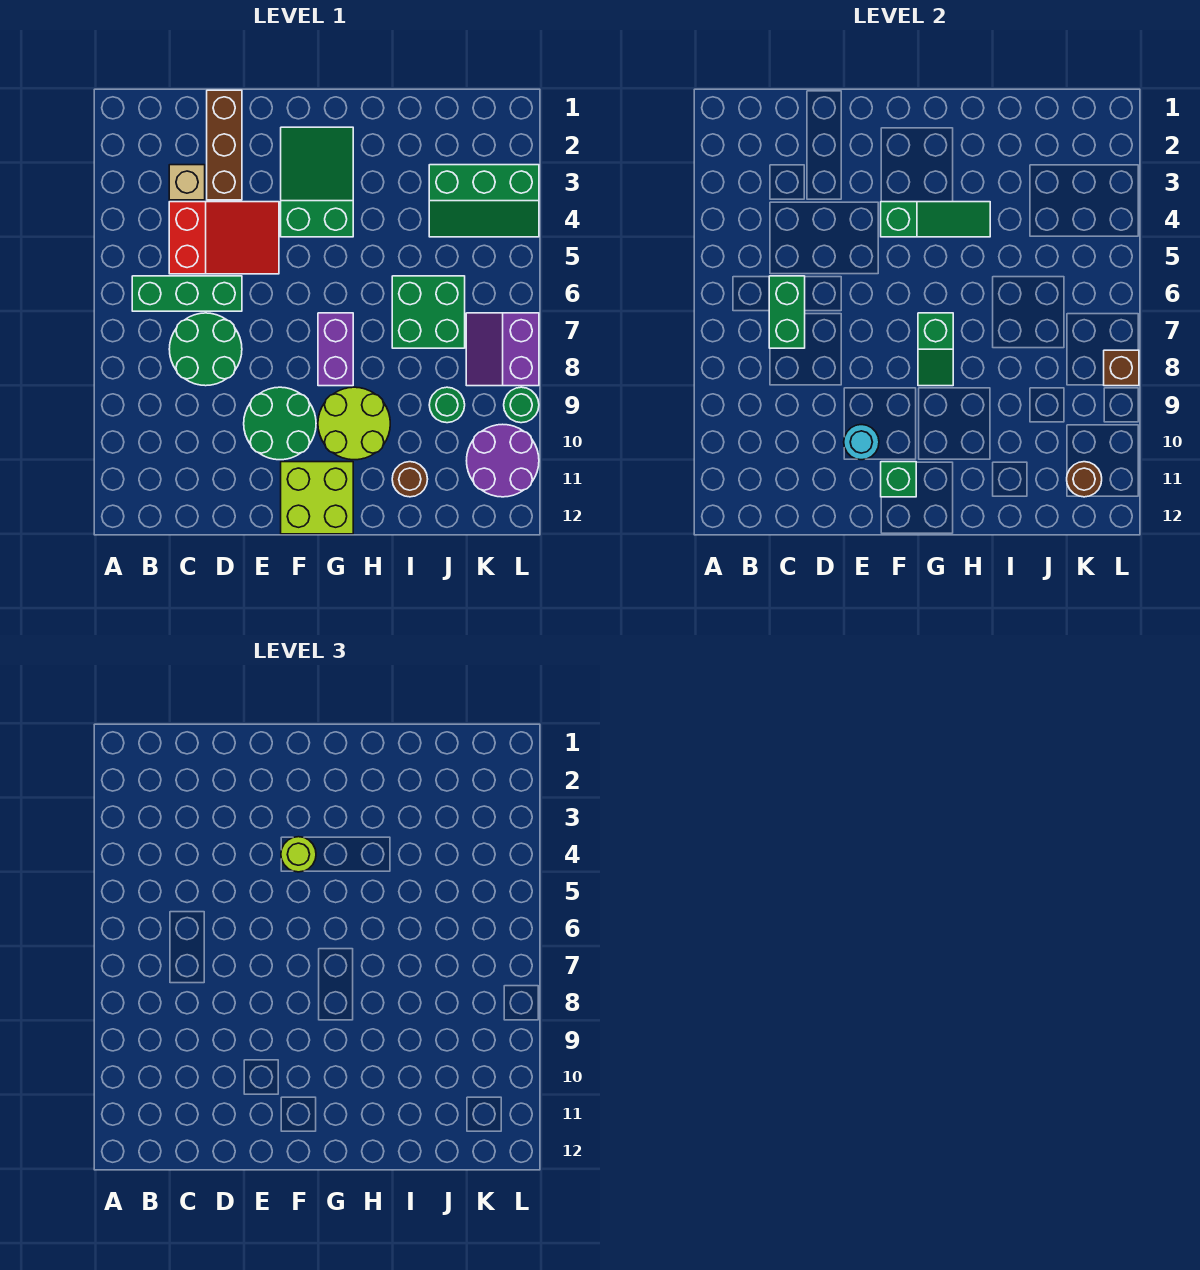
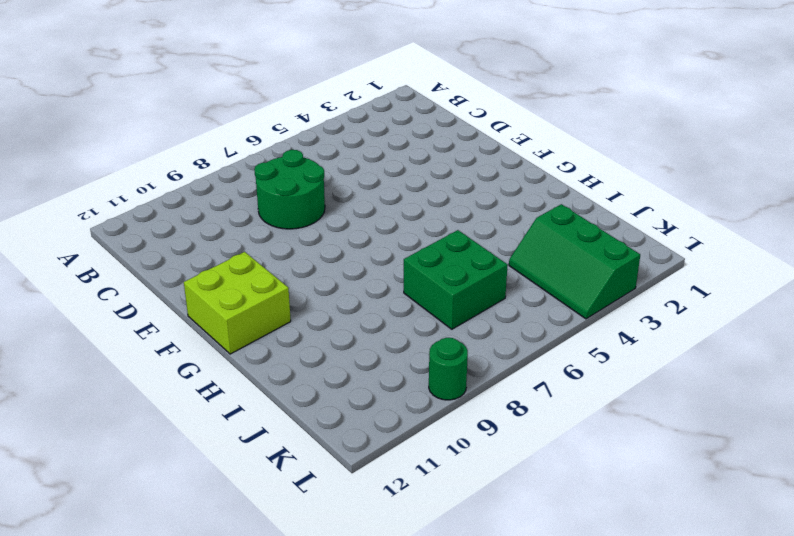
none -> green 1x3 brick [132,276,242,311]
none -> tan 1x1 brick [169,165,205,200]
none -> red 2x3 slope [169,202,279,274]

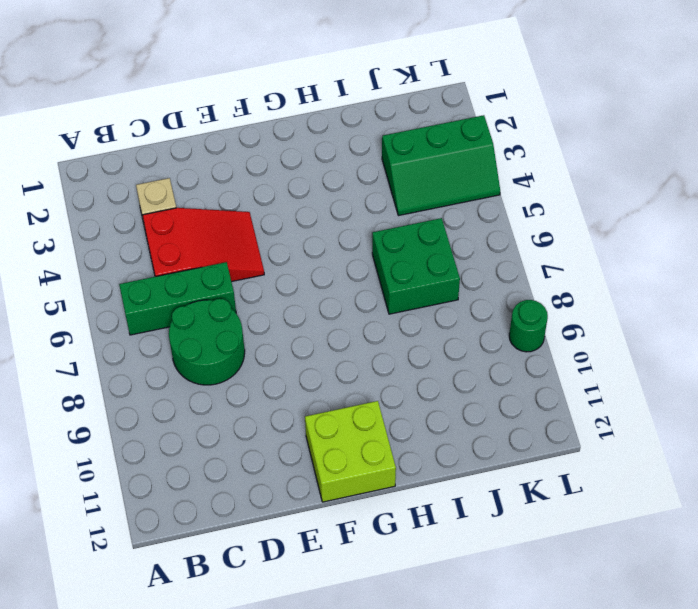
none -> brown 1x3 brick [207,90,242,200]
none -> green 2x2 round brick [244,387,316,460]
none -> green 2x3 slope [281,127,353,237]

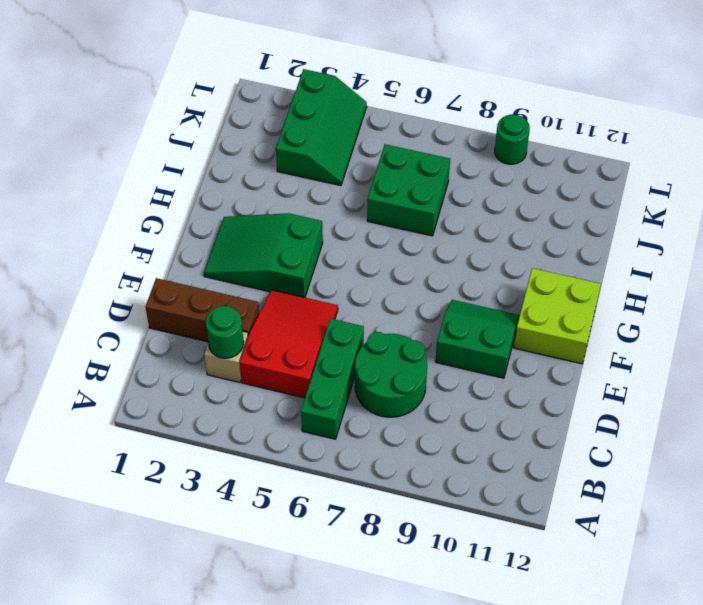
green 1x1 round brick [206,306,244,358] -> green 1x1 round brick moved to [429,387,465,423]
green 2x2 slope [435,300,520,378] -> green 2x2 round brick [244,387,316,460]
none -> purple 1x2 brick [318,313,353,386]
none -> lime 2x2 round brick [318,387,390,460]
none -> brown 1x1 round brick [392,462,428,497]

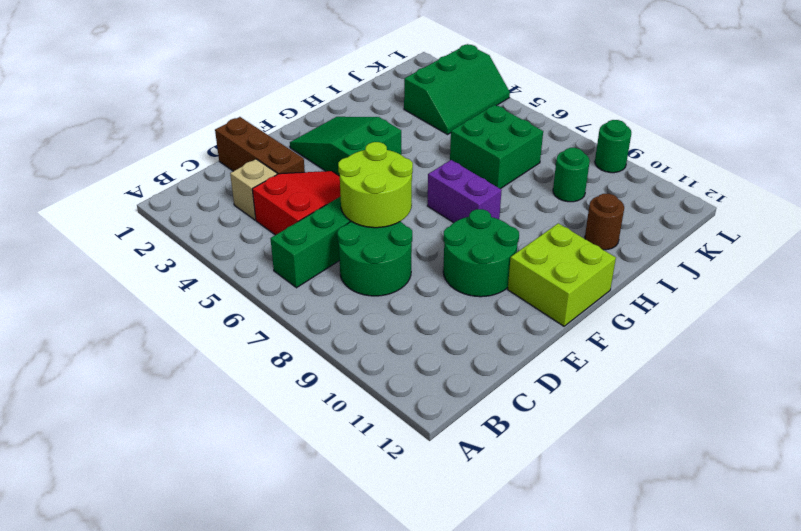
lime 2x2 round brick [338,142,413,228] -> lime 2x2 round brick moved to [318,387,390,460]
none -> purple 2x2 slope [466,313,539,386]
none -> purple 2x2 round brick [467,424,539,497]
none -> green 1x2 brick [769,276,805,348]

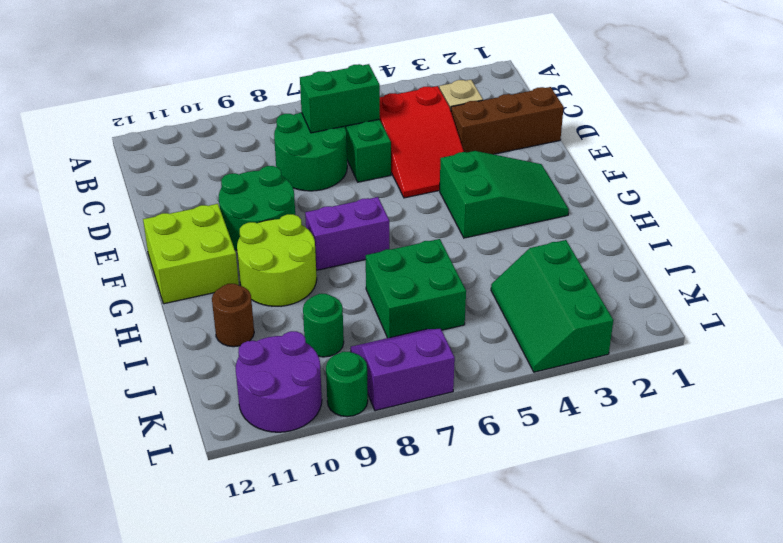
none -> cyan 1x1 round brick [844,425,879,460]
none -> green 1x3 slope [881,202,990,237]
none -> green 1x1 brick [881,462,916,497]

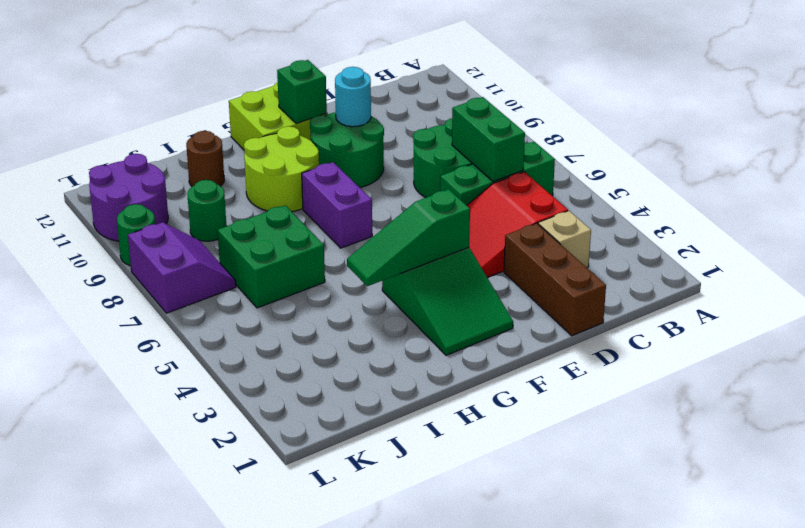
none -> green 2x3 slope [429,165,539,237]
none -> green 1x2 slope [918,313,953,386]
none -> brown 1x1 round brick [1067,462,1102,497]

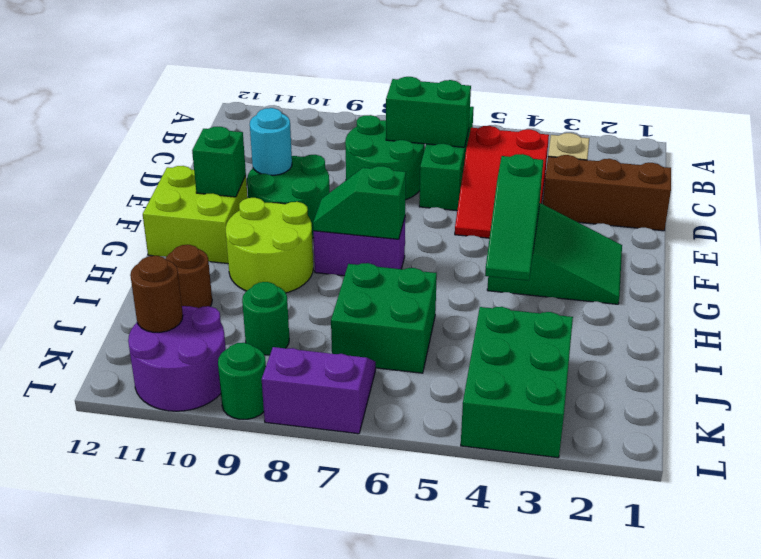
green 2x3 brick [461,307,573,458] -> green 2x3 slope [429,165,539,237]
none -> brown 1x1 brick [1104,350,1139,386]
none -> lime 1x1 round brick [281,837,316,872]

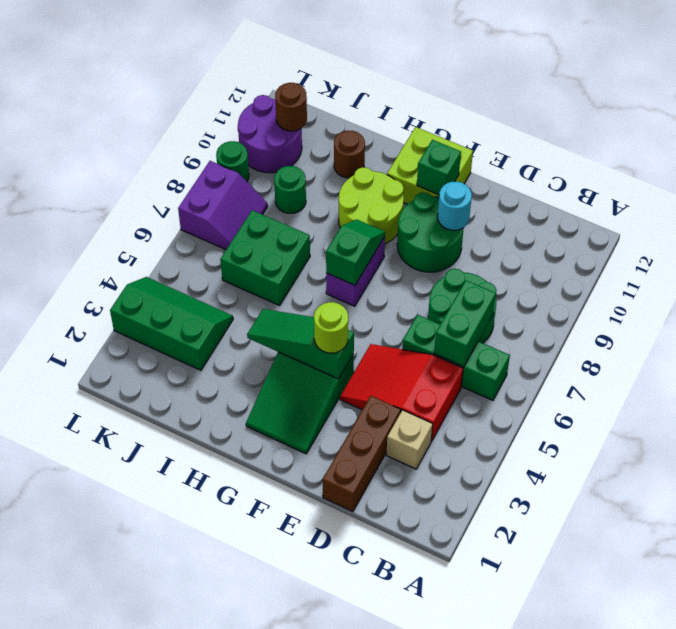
none -> brown 1x1 brick [1104,350,1139,386]

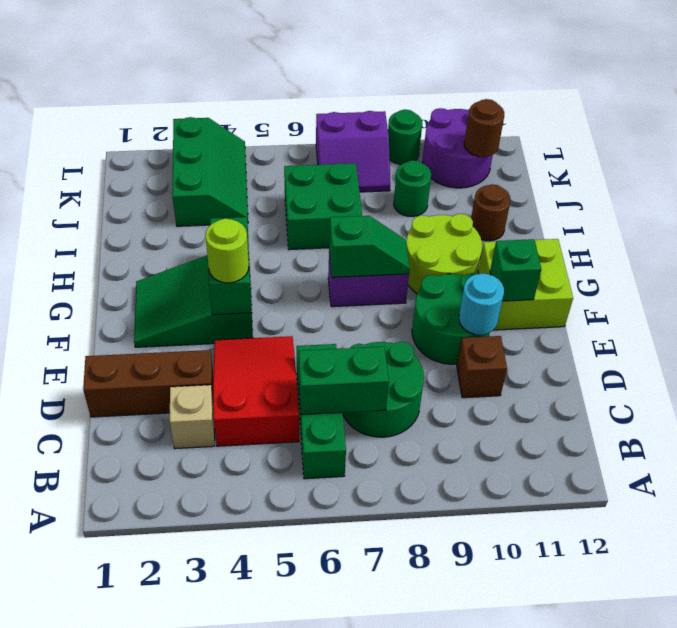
brown 1x1 brick [457,336,507,398] -> brown 1x1 brick moved to [1104,350,1139,386]

